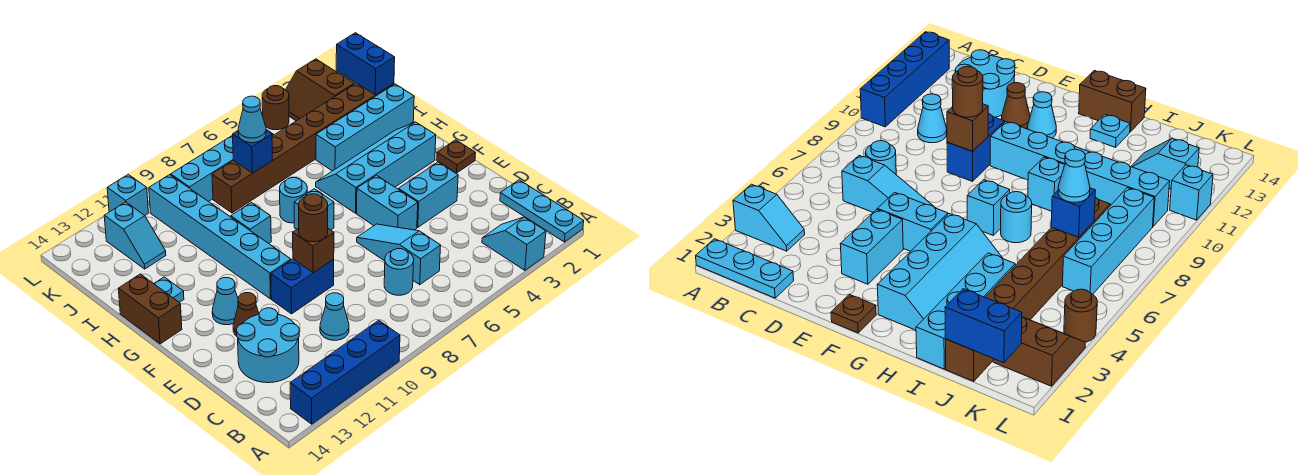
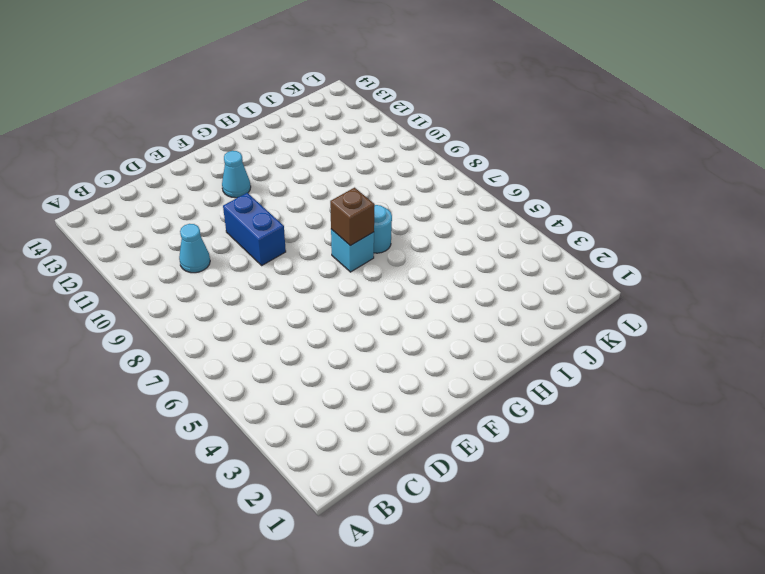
brown 1x1 brick [330,188,375,246] -> brown 1x1 brick moved to [293,228,334,273]
none -> cyan 1x3 plate [500,180,584,242]
none -> cyan 1x2 slope [482,217,546,270]
none -> blue 1x4 brick [290,320,400,424]
none -> cyan 1x3 slope [357,224,441,285]

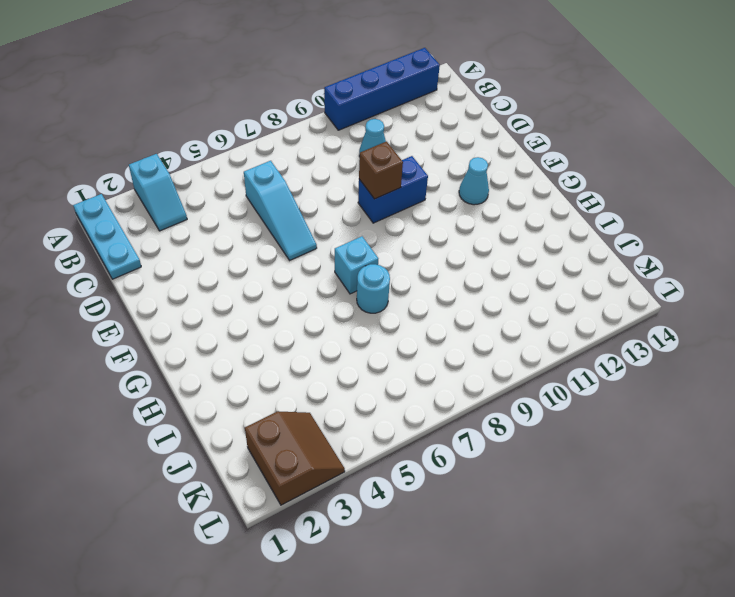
none -> cyan 1x1 round brick [384,249,414,295]
none -> cyan 2x2 round brick [237,308,299,383]
none -> cyan 1x2 brick [398,162,458,227]
none -> cyan 1x2 brick [357,175,418,230]

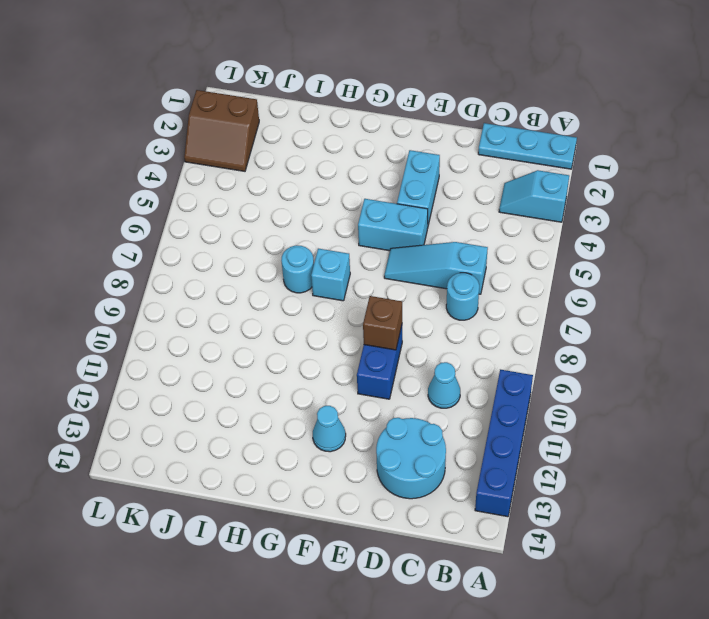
none -> brown 1x1 cone [233,293,259,336]
none -> brown 1x1 plate [437,140,475,173]
none -> cyan 1x6 brick [149,175,291,299]
none -> cyan 2x4 slope [316,122,436,213]

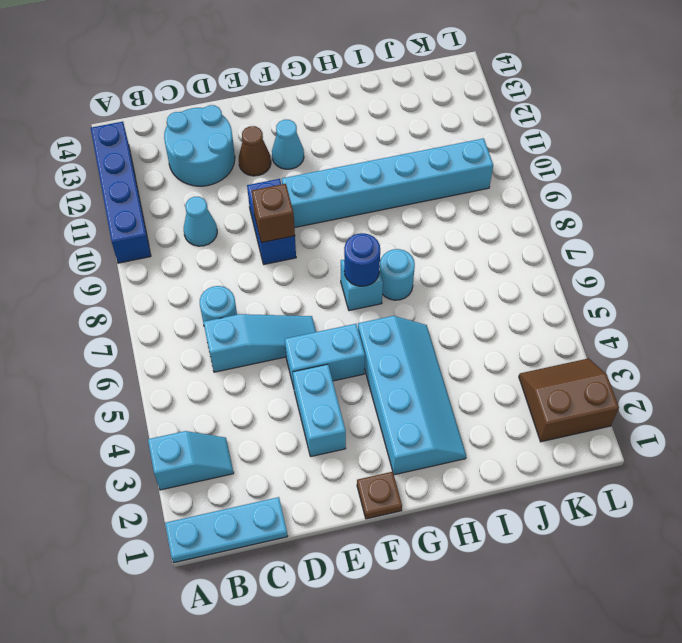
blue 1x1 round brick [344,233,380,286] -> none
none -> brown 1x2 brick [118,274,182,344]
none -> cyan 1x1 brick [231,203,271,243]
none -> cyan 1x1 plate [154,277,184,302]
none -> cyan 1x4 brick [316,84,414,171]

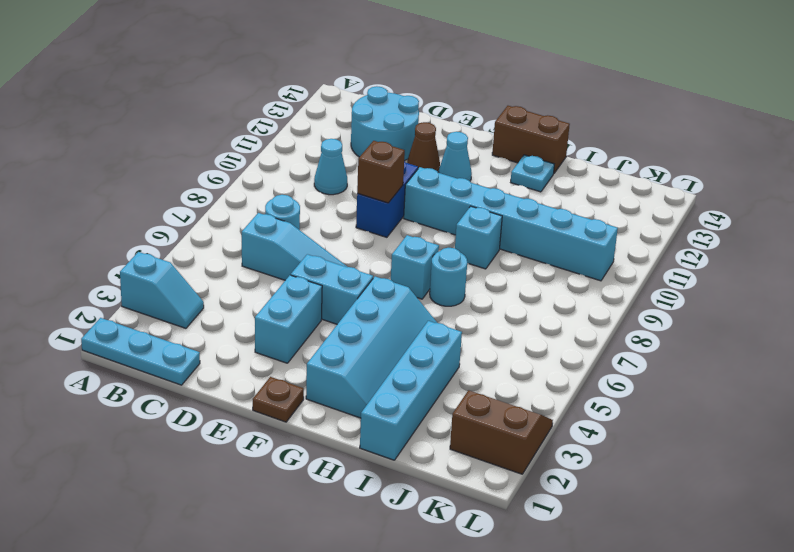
none -> blue 1x4 brick [290,320,400,424]
none -> brown 1x8 brick [212,83,394,213]
none -> cyan 1x2 slope [104,202,166,269]
none -> cyan 1x4 brick [171,130,273,202]

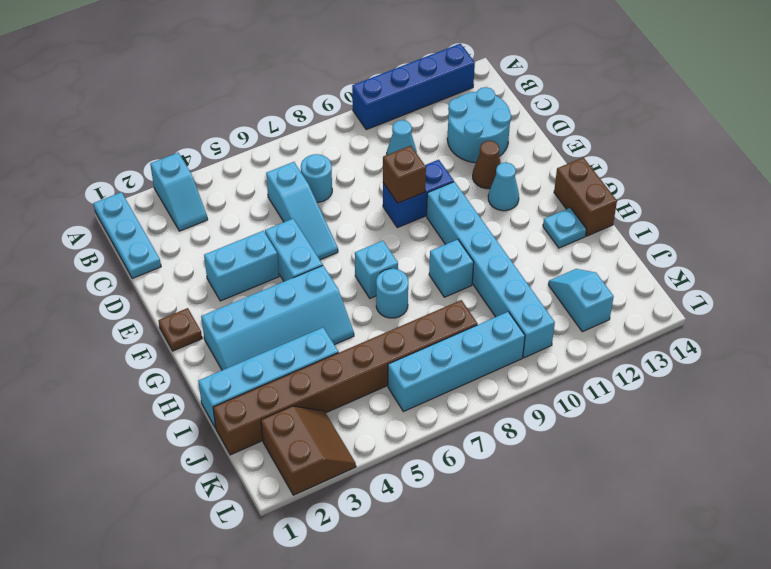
none -> brown 1x1 round brick [262,86,289,130]
none -> cyan 1x1 brick [107,174,148,215]
none -> blue 1x2 brick [336,33,395,95]
none -> blue 1x1 brick [233,130,273,173]

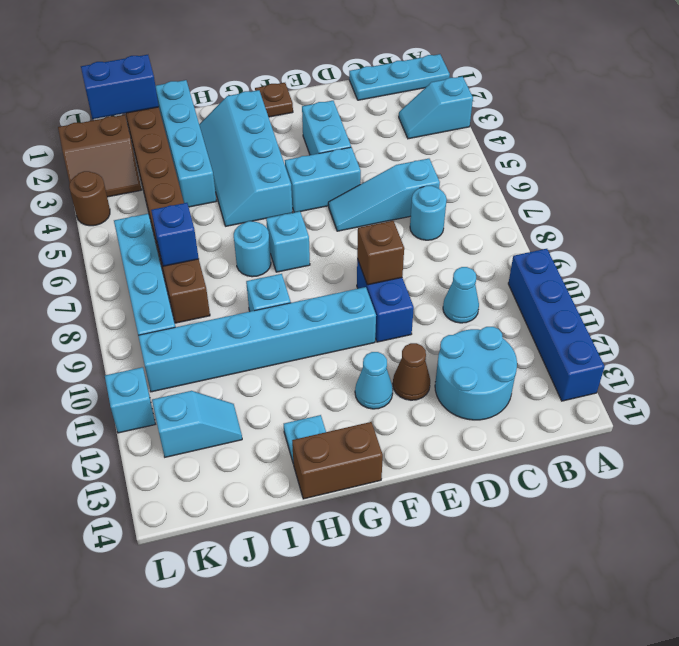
none -> brown 1x1 round brick [299,194,328,242]
none -> cyan 1x1 cone [238,96,266,143]

